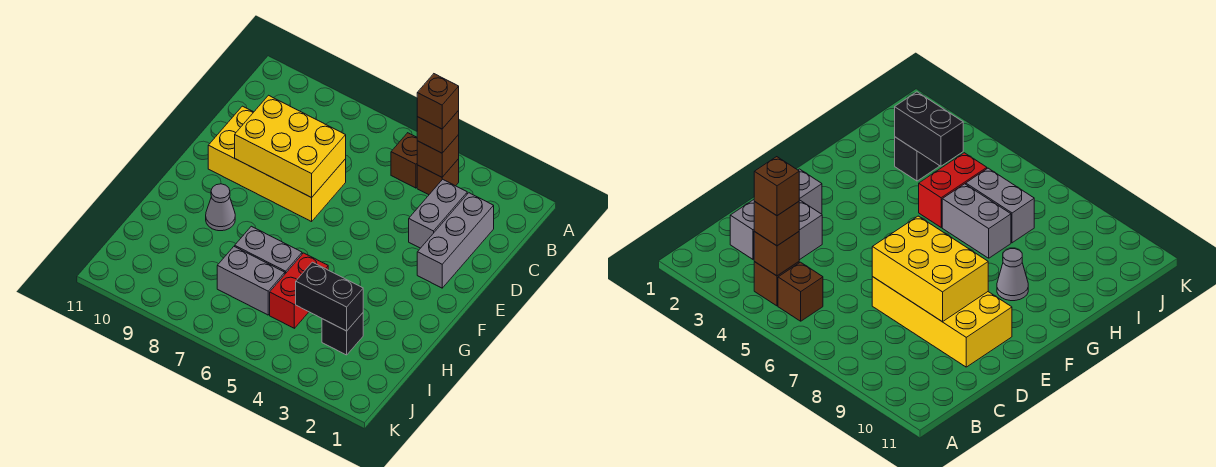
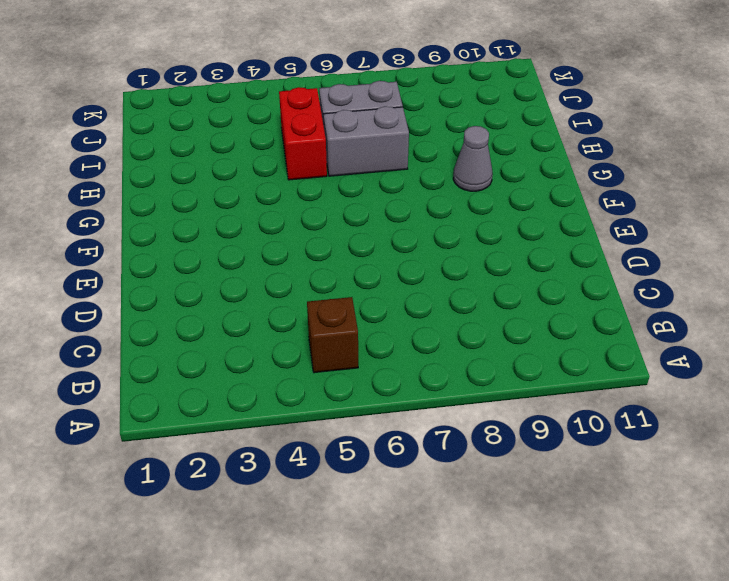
none -> brown 1x1 brick [417,159,459,195]
none -> grey 1x3 brick [417,193,494,288]
none -> grey 1x2 brick [409,179,467,248]

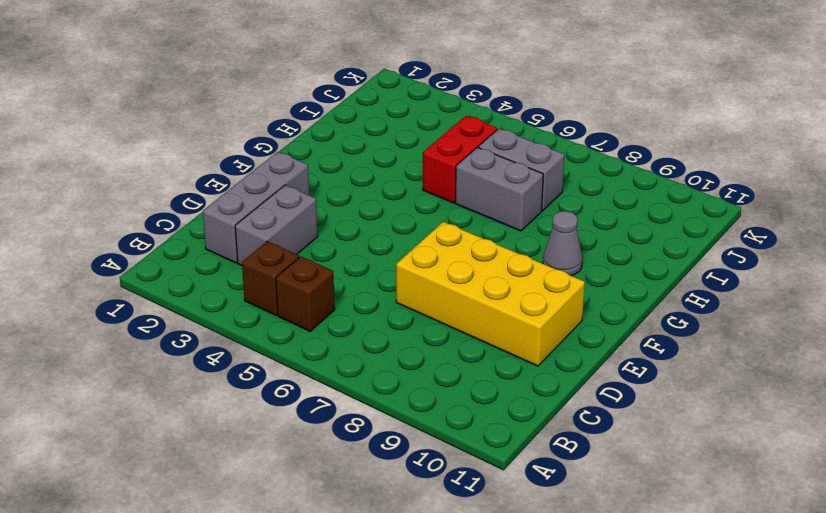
none -> black 1x1 brick [322,313,363,355]
none -> brown 1x1 brick [417,135,459,177]
none -> yellow 2x3 brick [235,95,346,198]

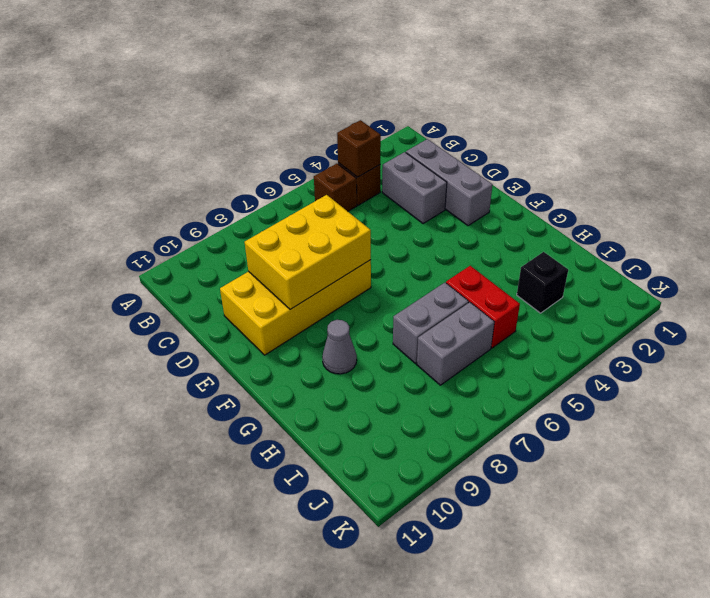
none -> black 1x2 brick [296,262,363,331]
none -> brown 1x1 brick [417,111,459,153]
none -> brown 1x1 brick [417,74,459,129]

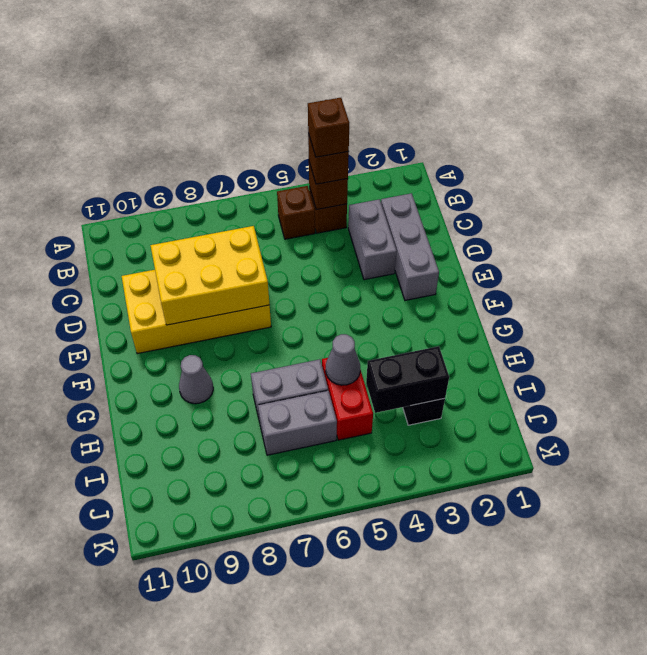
grey 1x1 cone [326,334,360,385] -> none

